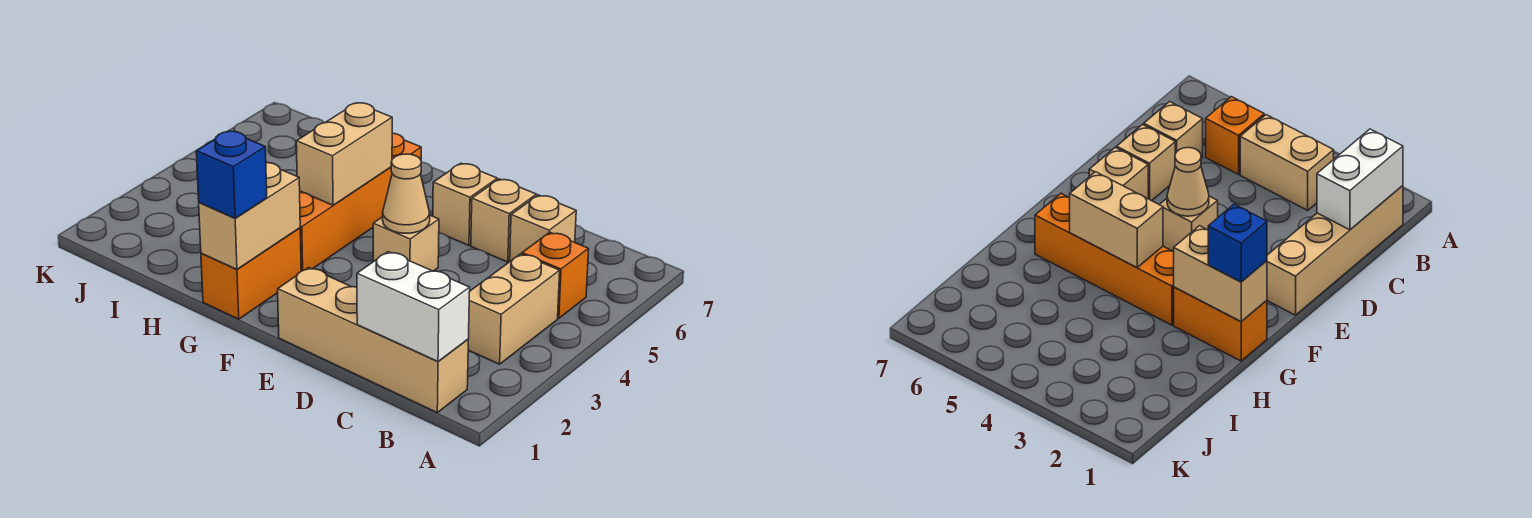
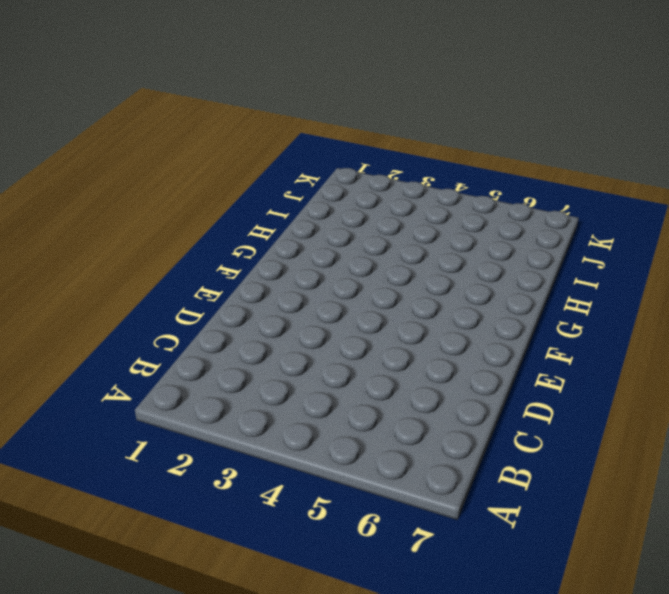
none -> tan 1x4 brick [278,267,468,412]
none -> tan 1x2 brick [468,254,560,364]
none -> orange 1x1 brick [522,232,589,318]

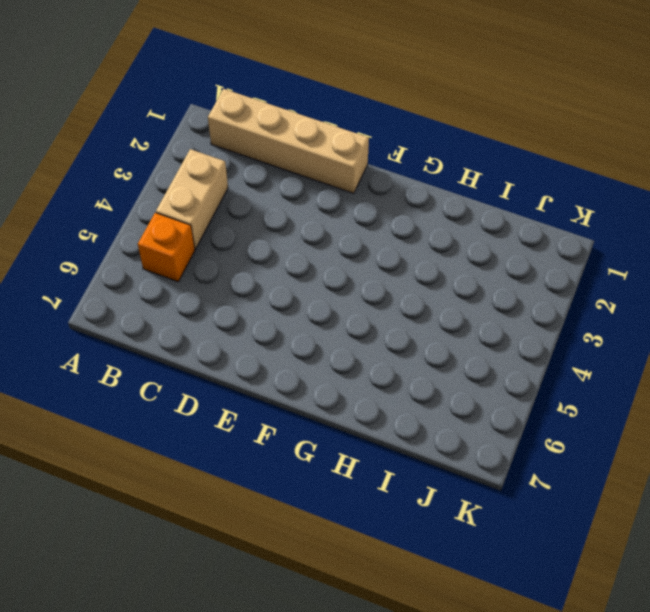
none -> tan 1x1 brick [510,195,576,261]
none -> tan 1x1 brick [471,179,536,262]
none -> tan 1x1 brick [373,215,439,271]

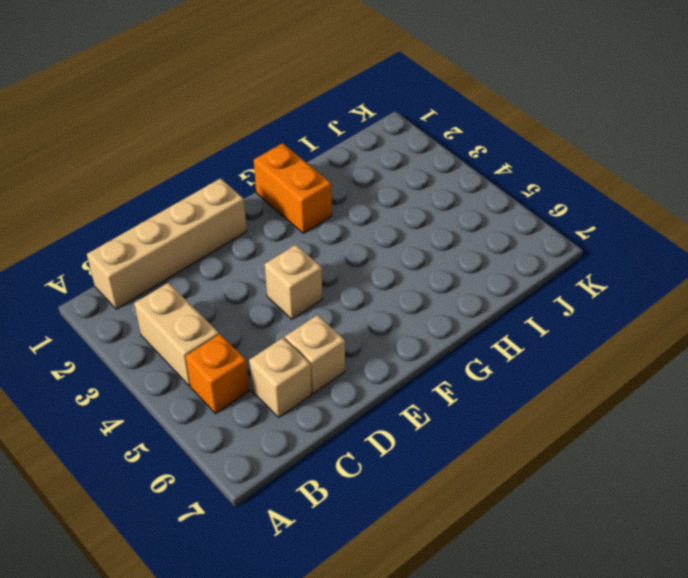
none -> tan 1x1 brick [433,163,497,245]
none -> orange 1x4 brick [300,133,421,271]
none -> white 1x2 brick [357,252,470,361]

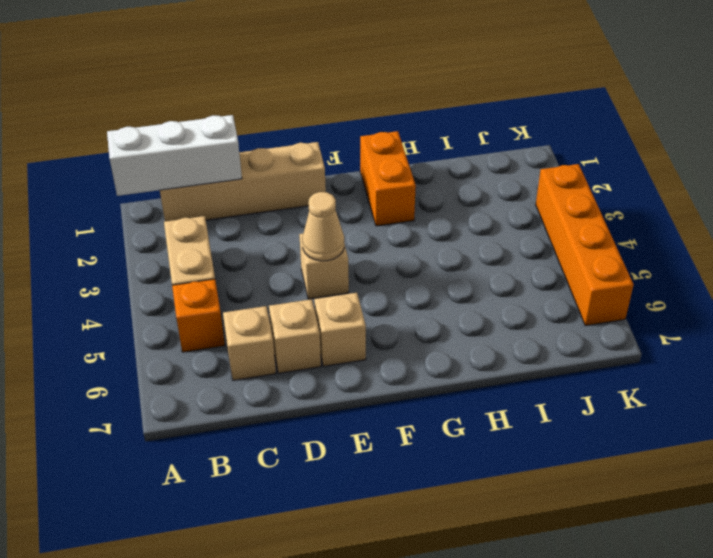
white 1x3 brick [107,115,242,196] -> white 1x2 brick [357,252,470,361]
orange 1x4 brick [536,164,633,326] -> orange 1x4 brick moved to [300,133,421,271]
none -> tan 1x2 brick [199,163,300,269]
none -> tan 1x2 brick [296,103,392,205]
none -> blue 1x1 brick [196,131,267,218]

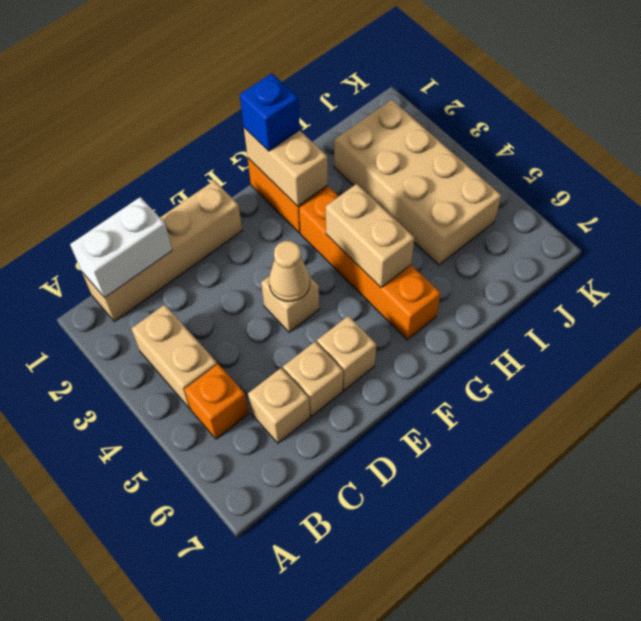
tan 2x4 brick [334,100,501,265] -> none

